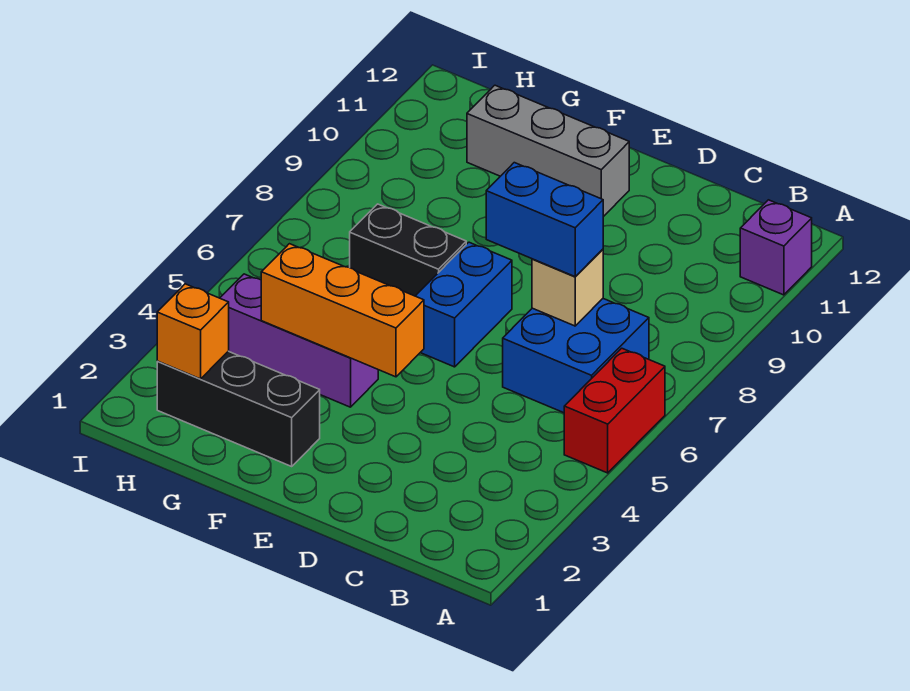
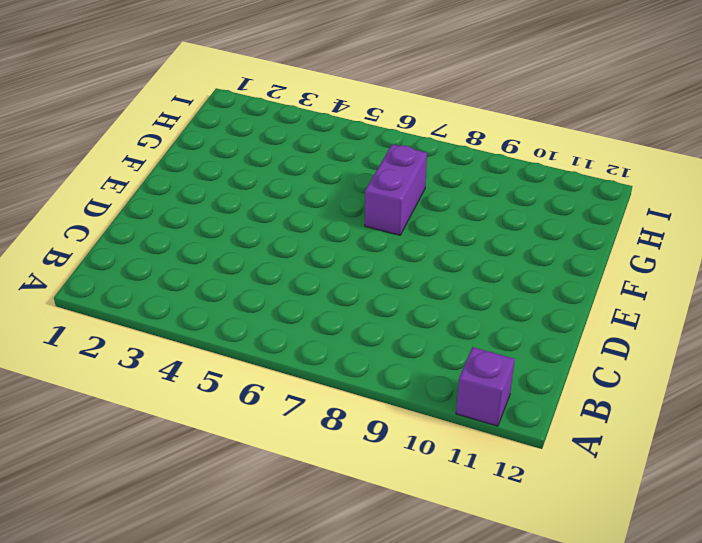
purple 1x2 brick [365,144,427,235] -> black 1x2 brick [350,204,466,296]
none -> red 1x2 brick [564,348,665,473]
none -> blue 2x2 brick [503,299,649,413]
none -> blue 1x2 brick [416,242,512,367]

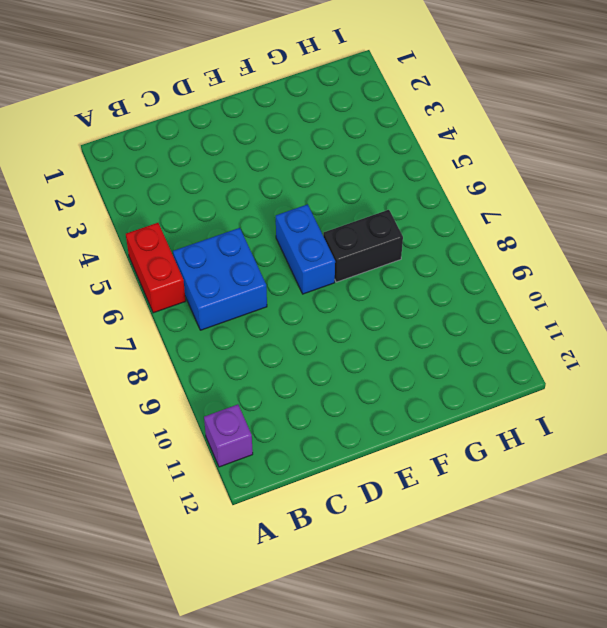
none -> grey 1x3 brick [467,85,629,217]
none -> black 1x3 brick [157,351,320,466]
none -> purple 1x3 brick [220,274,378,407]

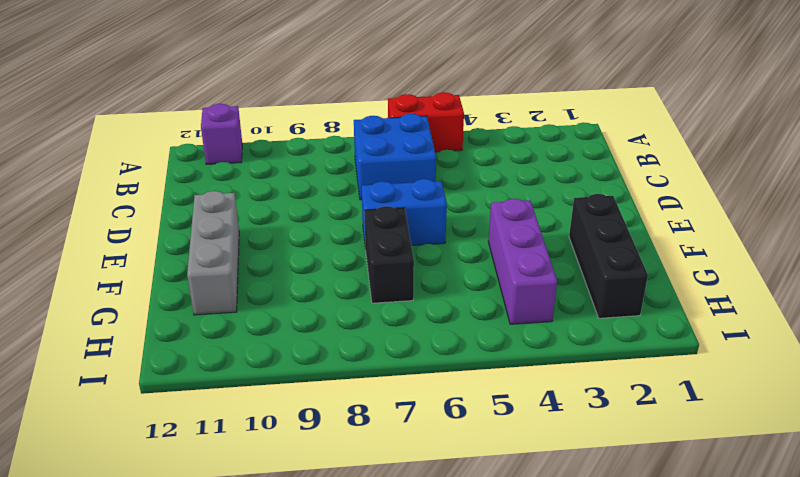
none -> tan 1x1 brick [532,249,603,326]
none -> orange 1x3 brick [261,244,424,377]
none -> orange 1x1 brick [157,284,229,379]

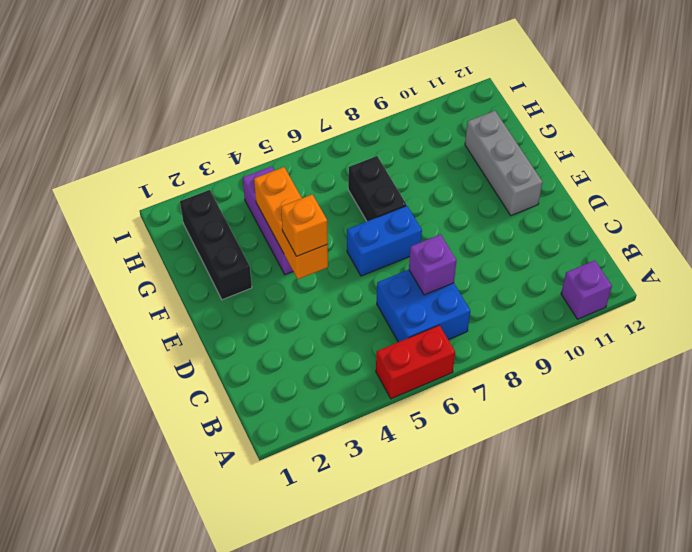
purple 1x1 brick [409,234,457,295] -> tan 1x1 brick [532,249,603,326]
orange 1x1 brick [281,194,328,256] -> orange 1x1 brick moved to [157,284,229,379]
none -> blue 1x2 brick [486,163,603,277]

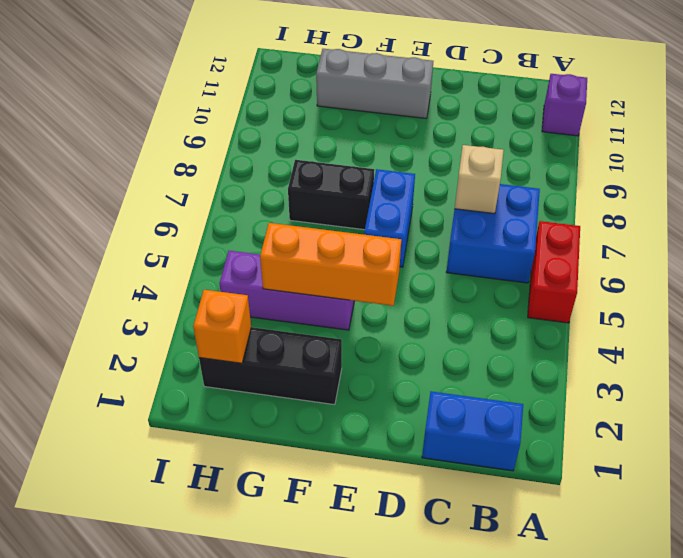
blue 1x2 brick [422,392,523,471] -> blue 1x2 brick moved to [486,163,603,277]

